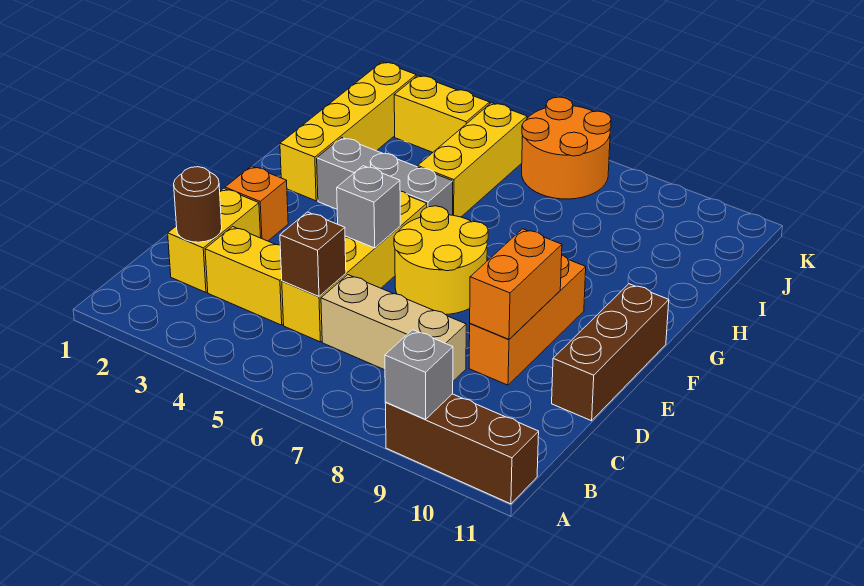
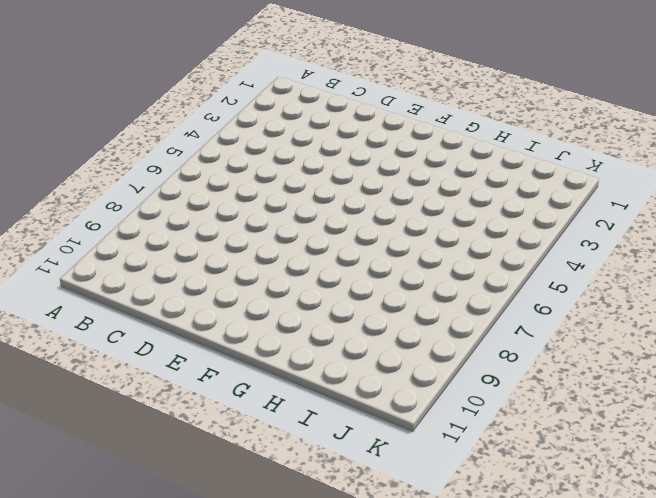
none -> brown 1x3 brick [385,394,539,504]
none -> yellow 1x2 brick [168,188,261,292]
none -> yellow 1x2 brick [205,227,284,325]

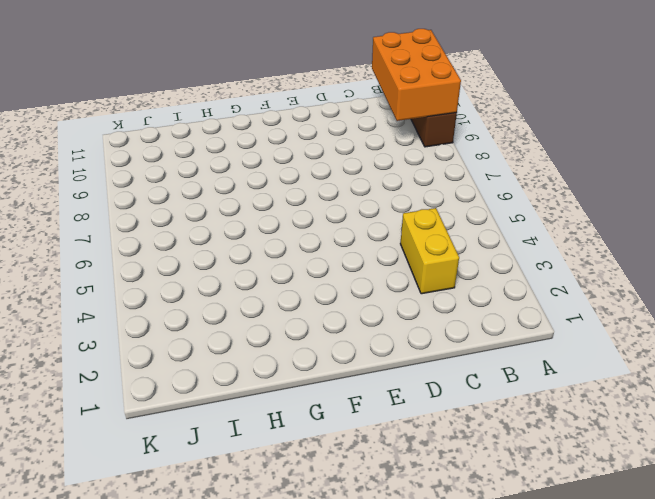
orange 2x3 brick [372,29,461,121] -> grey 1x1 brick [385,330,453,419]
none -> yellow 1x2 brick [168,188,261,292]
none -> yellow 1x4 brick [282,191,427,342]
none -> tan 1x3 brick [321,275,466,381]

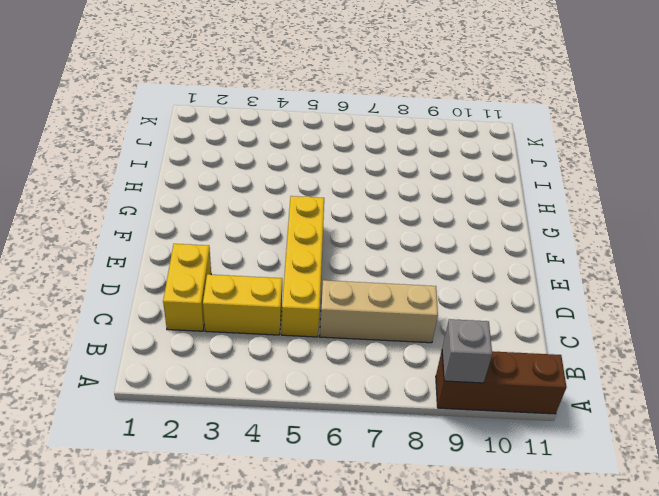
none -> orange 1x3 brick [469,255,586,385]
none -> brown 1x3 brick [552,284,669,421]
none -> orange 1x1 brick [225,166,288,241]

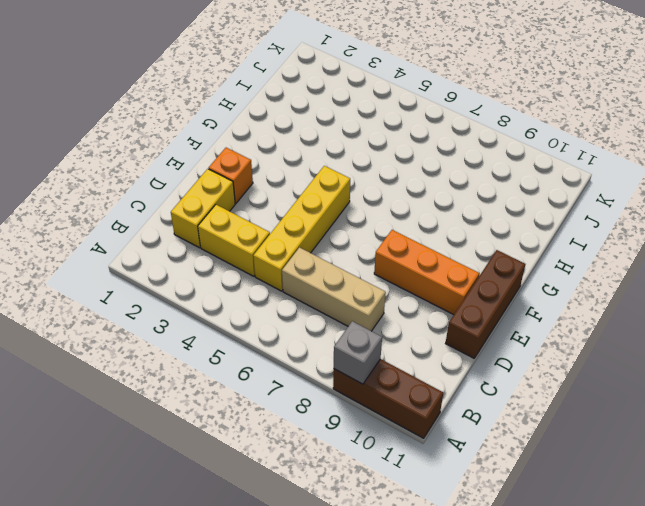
orange 1x3 brick [374,230,479,315] -> orange 1x3 brick turned to [469,255,586,385]
none -> yellow 2x2 round brick [394,206,488,315]
none -> yellow 1x4 brick [280,62,416,201]
none -> grey 1x3 brick [317,138,453,215]

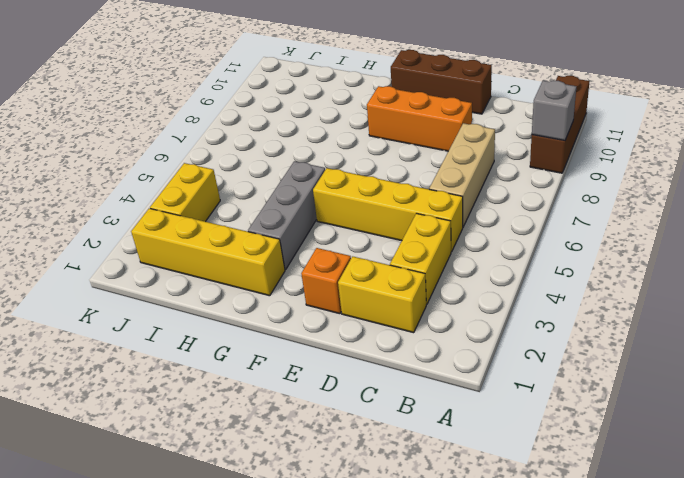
none -> yellow 2x2 round brick [394,206,488,315]
none -> yellow 1x3 brick [418,103,527,217]
none -> orange 2x2 round brick [522,97,611,199]

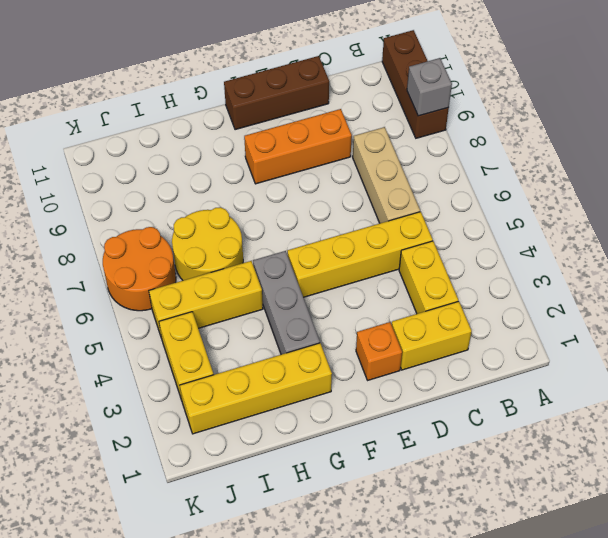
yellow 2x2 round brick [172,207,243,280] -> yellow 2x2 round brick moved to [394,206,488,315]
none -> brown 1x1 round brick [174,167,222,242]
none -> brown 1x1 brick [280,212,346,296]
none -> orange 1x2 brick [470,229,562,339]

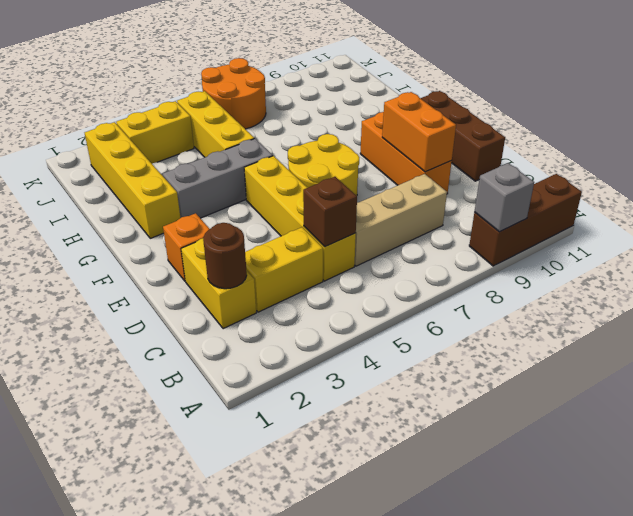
none -> grey 1x1 brick [337,166,400,248]

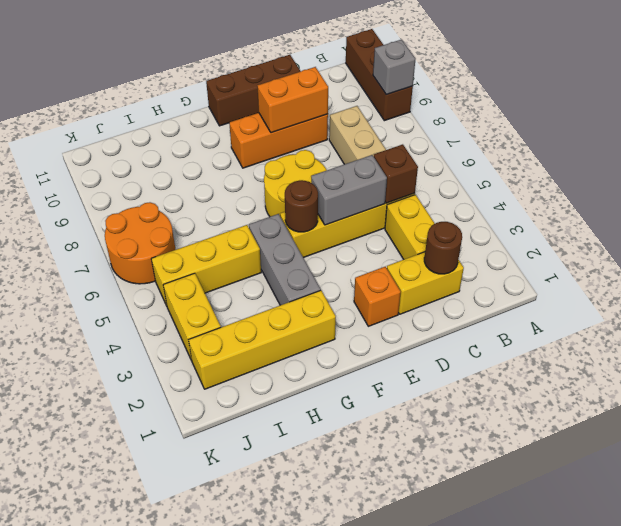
grey 1x2 brick [311,155,387,225] -> grey 1x1 brick [337,166,400,248]
brown 1x1 round brick [285,180,318,232] -> none

